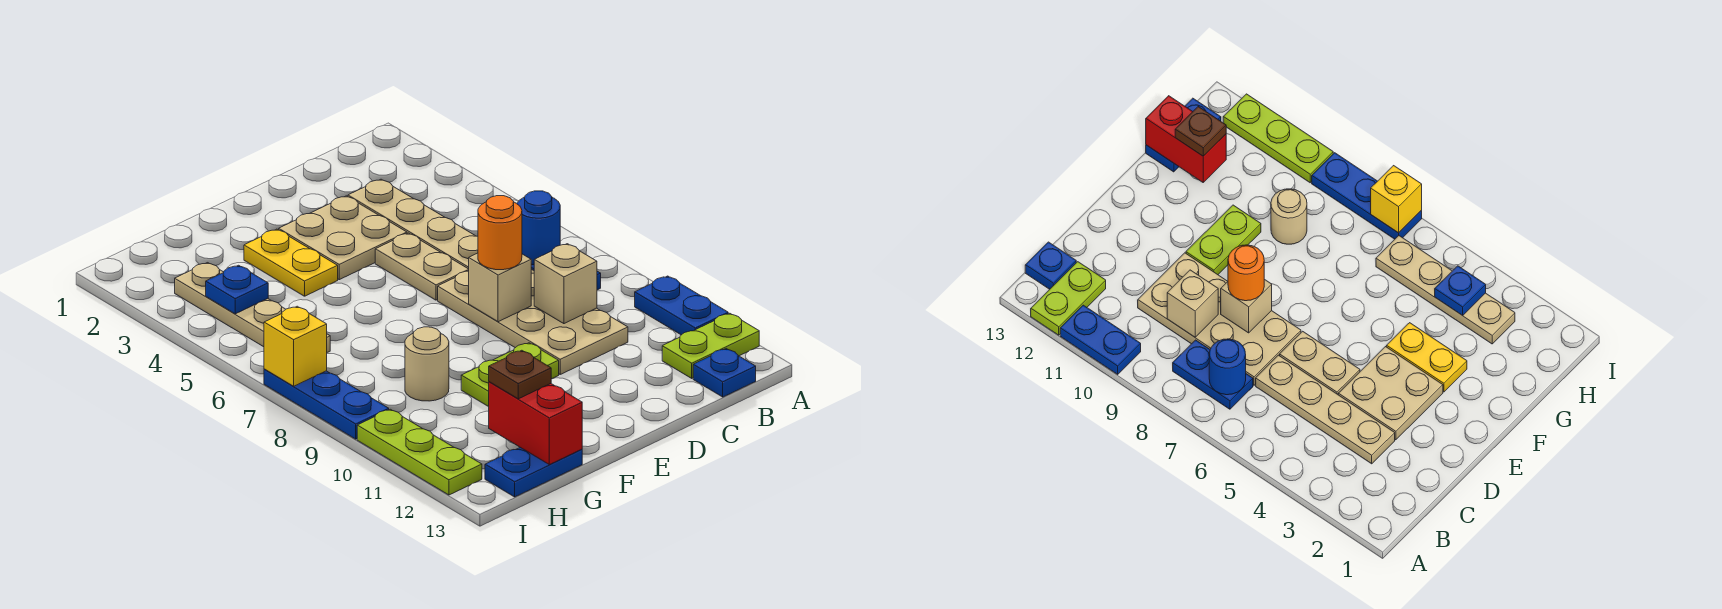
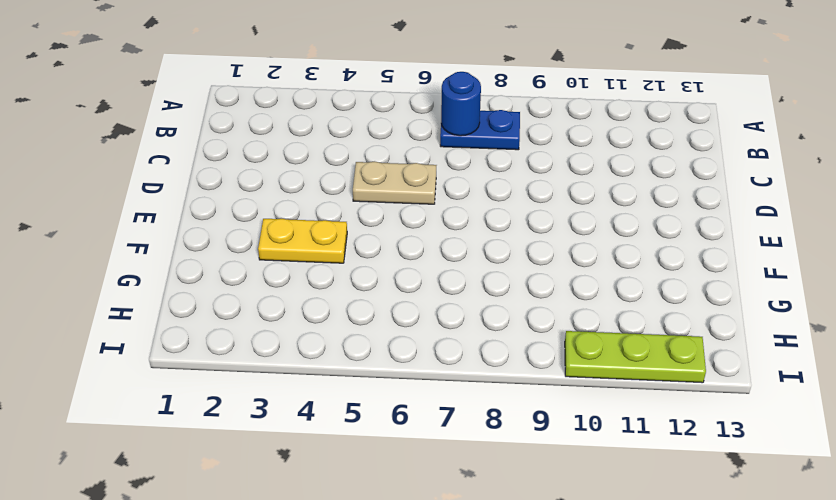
none -> blue 1x2 plate [635,276,728,335]
none -> lime 1x2 plate [662,313,759,378]
none -> blue 1x1 plate [693,349,756,397]

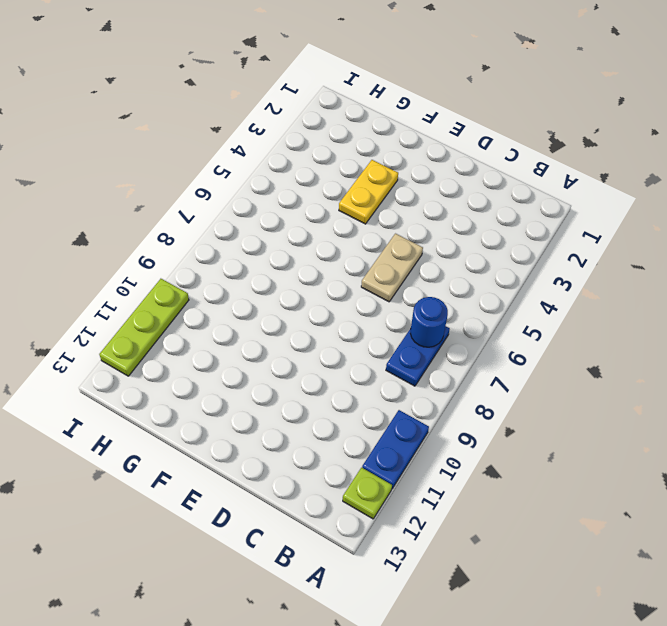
lime 1x1 plate [343,468,392,519] -> lime 1x2 plate [662,313,759,378]
none -> blue 1x1 plate [693,349,756,397]
none -> tan 1x4 plate [348,179,478,269]
none -> tan 2x4 plate [438,269,628,374]

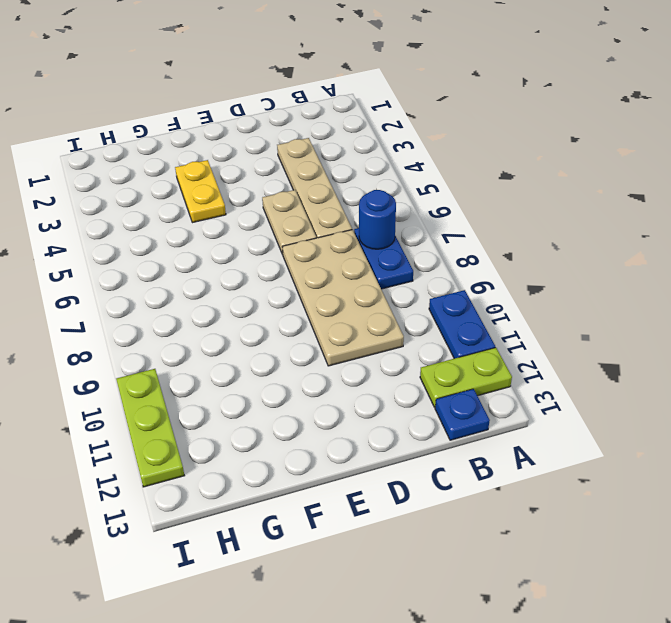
none -> tan 2x2 plate [279,196,407,280]
none -> lime 1x2 plate [461,343,559,407]
none -> tan 1x1 round brick [405,327,449,401]

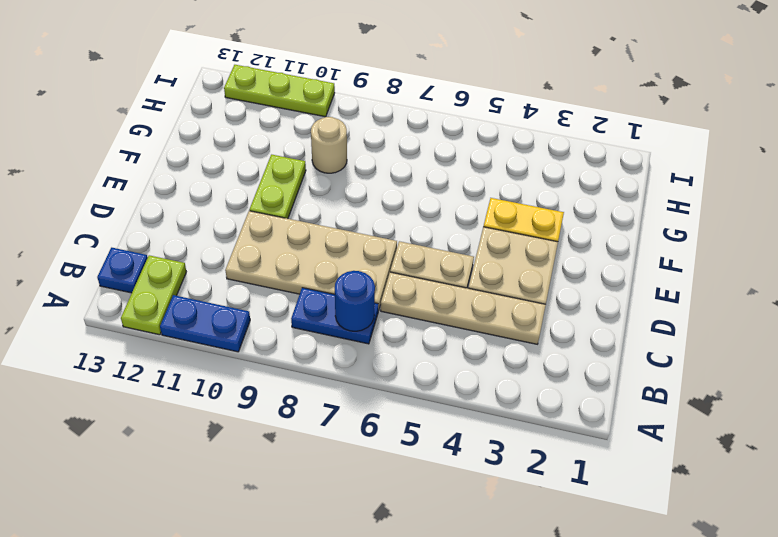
none -> blue 1x2 plate [485,448,582,497]
none -> tan 1x4 plate [175,263,330,352]
none -> blue 1x3 plate [264,369,389,439]

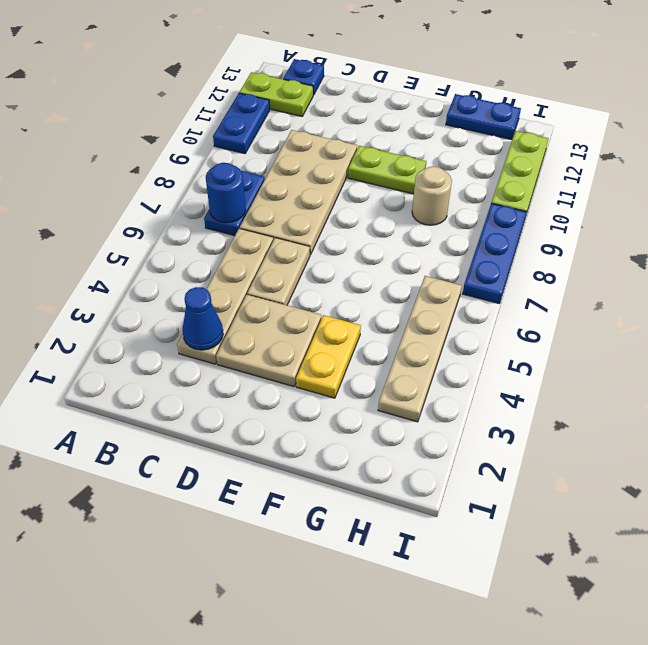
blue 1x1 cone [183,287,223,350] -> none
none -> tan 1x1 brick [534,244,597,324]
none -> tan 1x1 brick [469,253,531,322]
none -> red 1x2 brick [489,382,582,465]

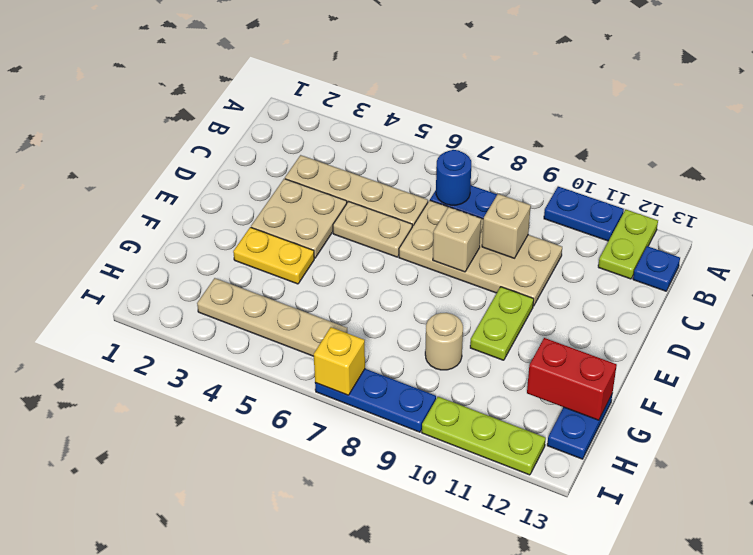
none -> blue 1x1 plate [206,265,268,314]
none -> orange 1x1 round brick [478,196,522,270]
none -> brown 1x1 plate [489,350,551,399]

